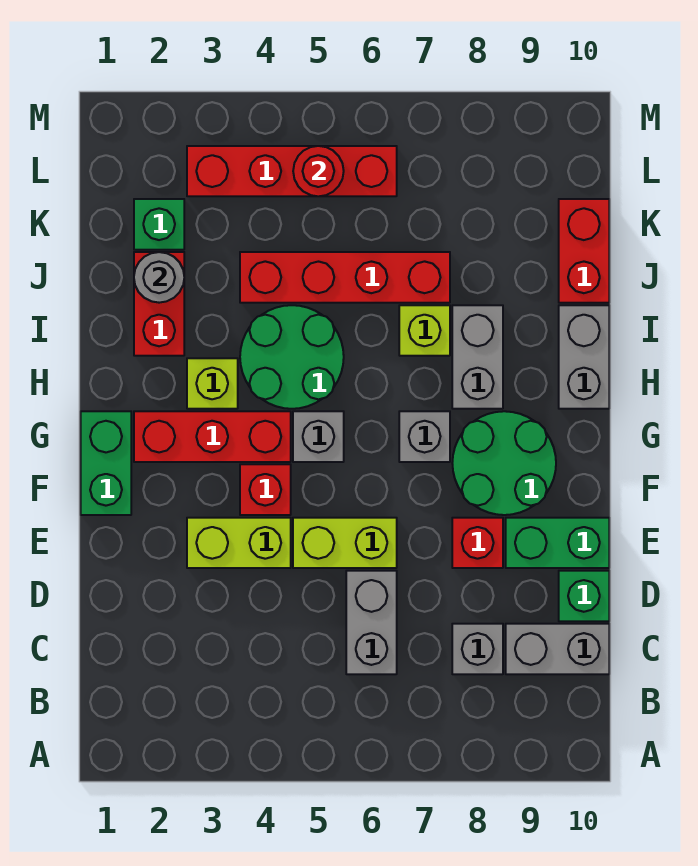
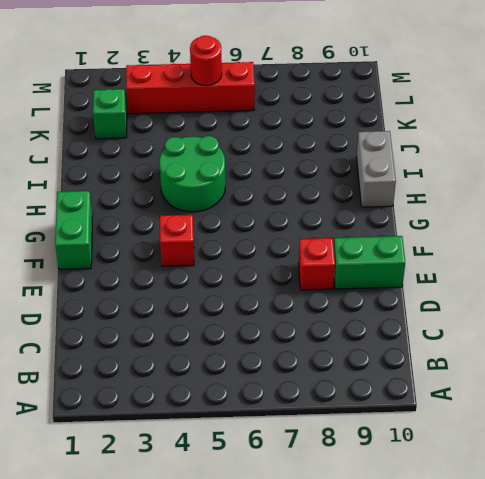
none -> grey 1x2 brick [346,571,397,674]
none -> grey 1x1 brick [452,624,503,674]
none -> grey 1x2 brick [506,624,609,674]

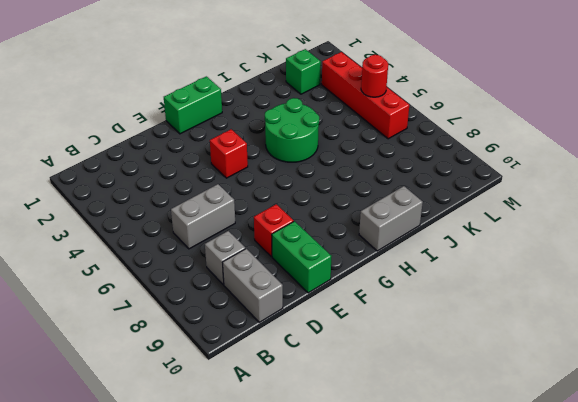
none -> green 1x1 brick [559,571,609,621]
none -> lime 1x2 brick [187,518,291,568]
none -> lime 1x2 brick [293,518,397,568]

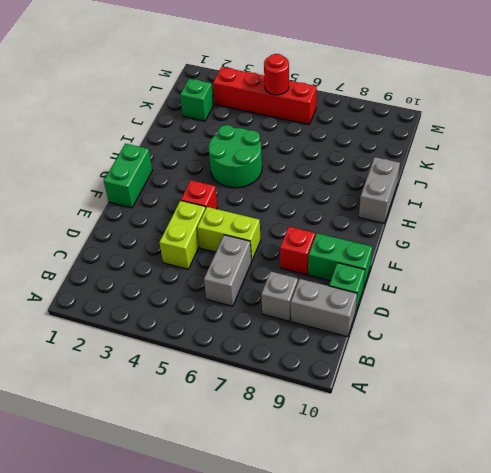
lime 1x2 brick [159,201,206,269] -> lime 1x2 brick turned to [187,518,291,568]
none -> green 2x2 round brick [452,411,556,515]
none -> red 1x3 brick [134,411,291,462]
none -> grey 1x1 brick [293,411,344,462]

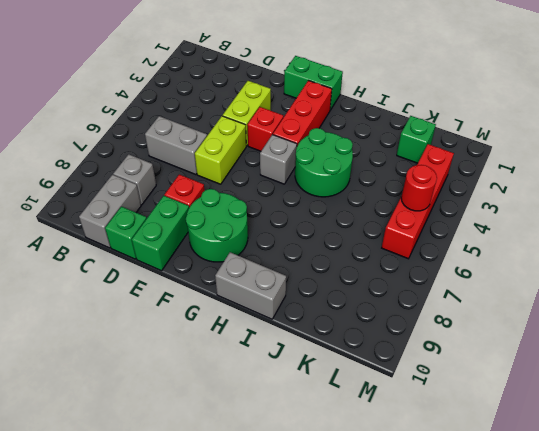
none -> grey 1x1 brick [399,411,450,462]
none -> lime 1x1 brick [187,358,238,409]
none -> grey 1x2 brick [452,305,503,409]

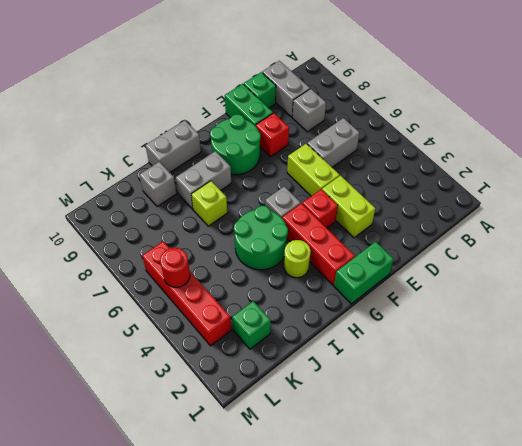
lime 1x1 round brick [284,240,311,278] -> lime 1x1 brick [187,358,238,409]
grey 1x1 brick [140,162,176,207] -> grey 1x1 brick moved to [399,411,450,462]
none -> red 1x2 brick [134,252,184,356]
none -> red 1x4 brick [240,252,450,303]
none -> red 1x2 brick [559,199,609,303]

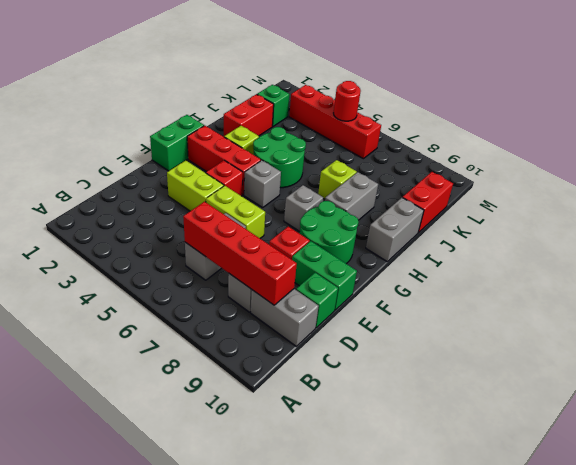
red 1x4 brick [183,202,297,305] -> red 1x4 brick moved to [240,252,450,303]
none -> grey 1x1 round brick [134,252,184,303]

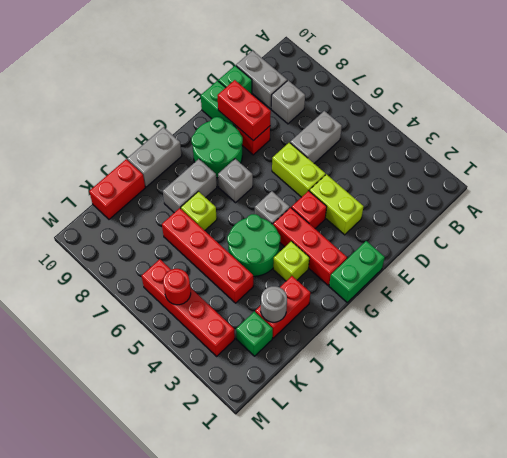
red 1x2 brick [217,80,271,141] -> none

